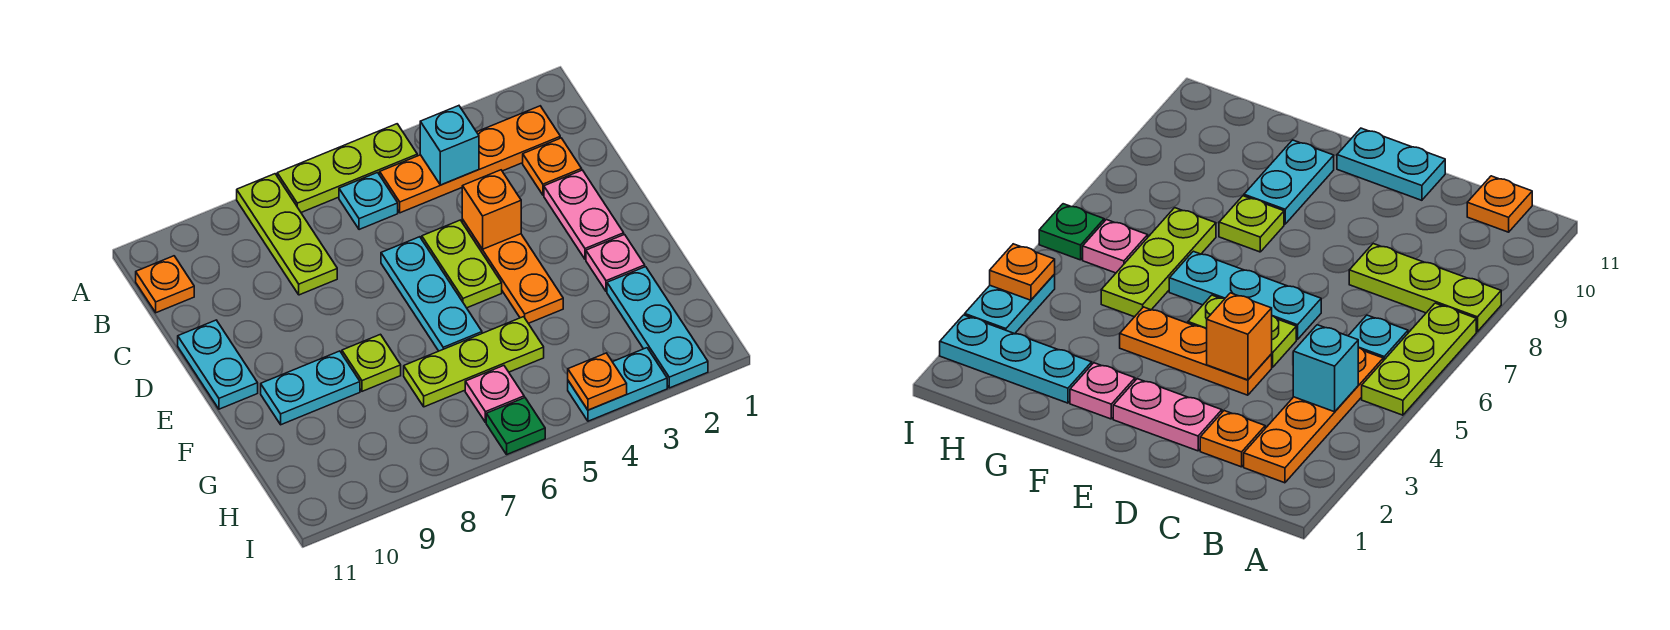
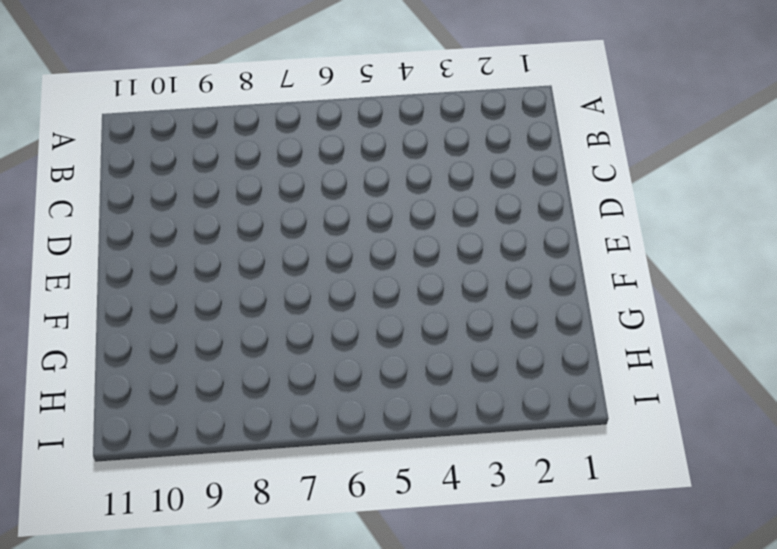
none -> lime 1x3 plate [277,124,417,212]
none -> lime 1x3 plate [237,174,337,295]
none -> orange 1x4 plate [380,106,560,213]

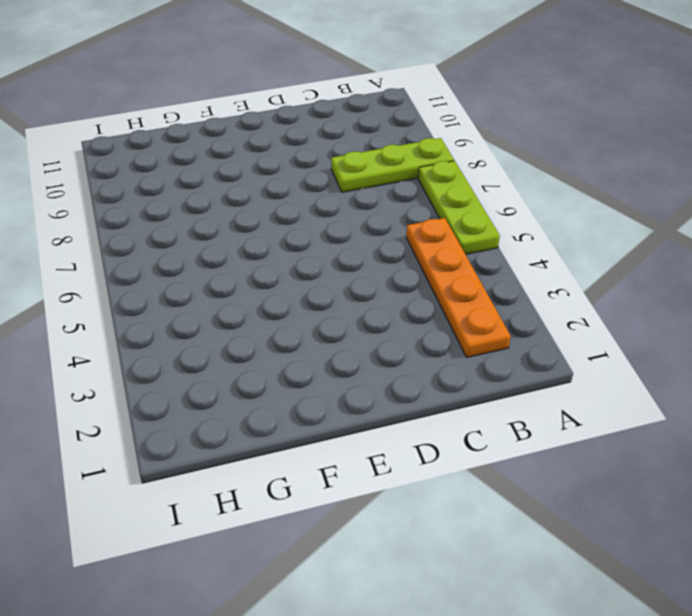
none -> cyan 1x1 plate [339,173,398,230]
none -> orange 1x1 plate [136,256,194,313]
none -> orange 1x1 plate [523,138,582,195]

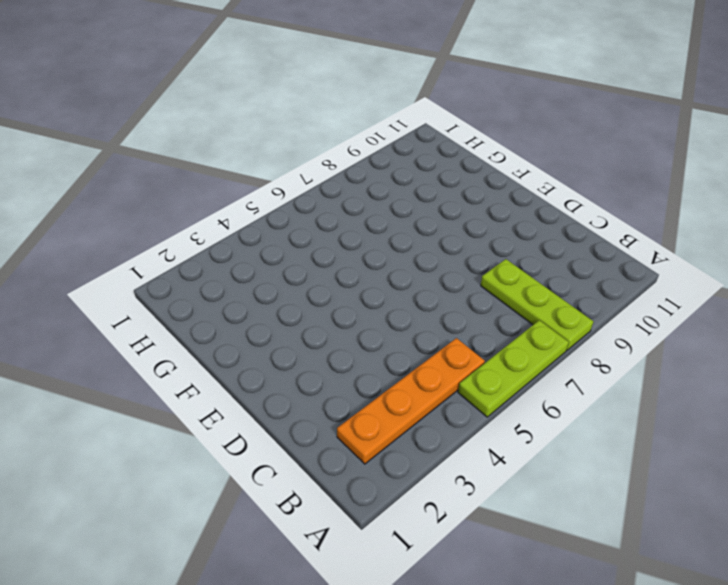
none -> cyan 1x1 plate [339,173,398,230]
none -> orange 1x1 plate [136,256,194,313]
none -> orange 1x1 plate [523,138,582,195]

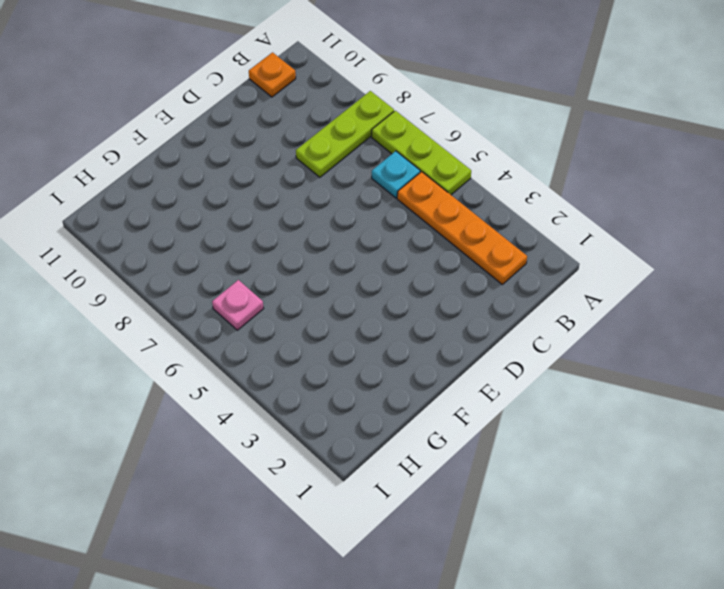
none -> orange 1x1 plate [523,138,582,195]
none -> pink 1x2 plate [544,170,624,259]
none -> orange 1x3 plate [462,220,563,323]

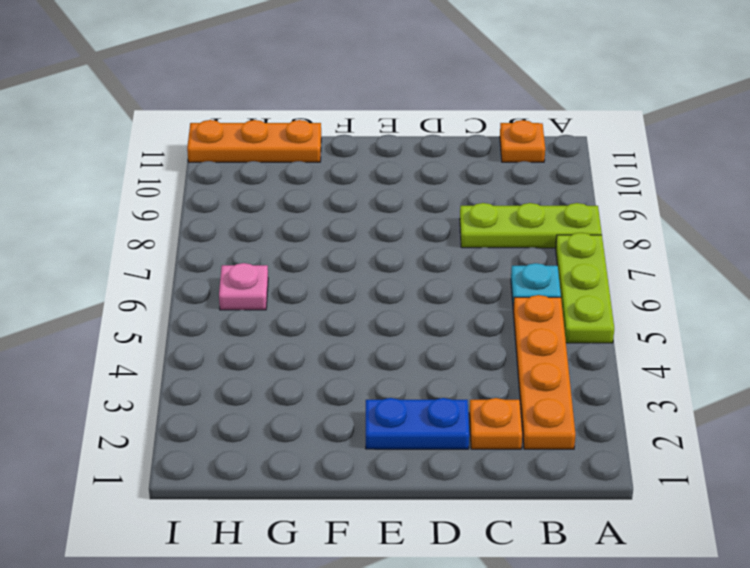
blue 1x2 plate [366,398,469,449] -> pink 1x2 plate [544,170,624,259]
orange 1x3 plate [187,120,321,162] -> orange 1x3 plate moved to [462,220,563,323]
none -> lime 1x2 plate [422,220,502,308]
none -> cyan 1x3 plate [381,237,482,351]
none -> cyan 1x2 plate [178,320,258,409]

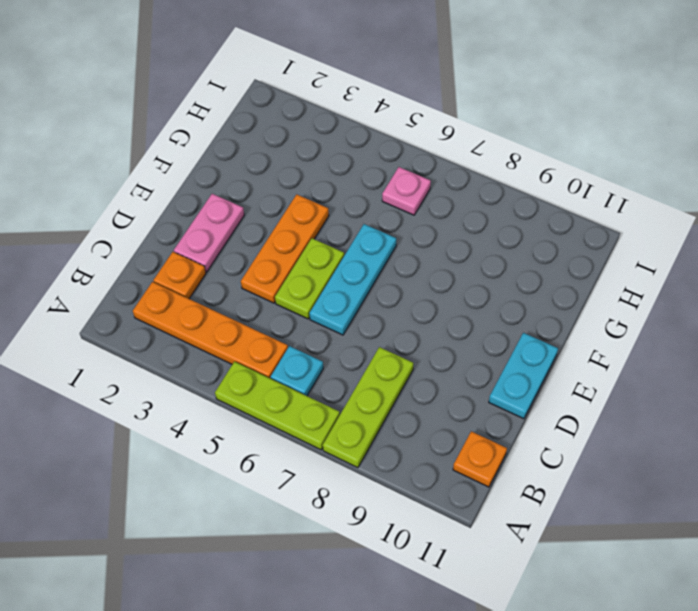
none -> pink 1x1 plate [586,235,645,292]
none -> lime 1x1 plate [342,334,401,391]
none -> cyan 1x2 plate [261,351,360,425]

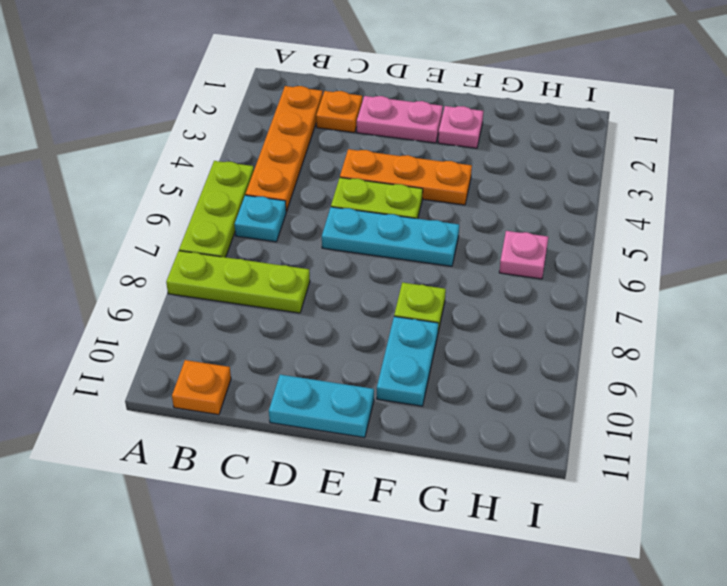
none -> cyan 1x3 plate [607,267,708,388]
none -> lime 1x3 plate [404,317,544,407]
none -> cyan 1x2 plate [568,348,667,421]

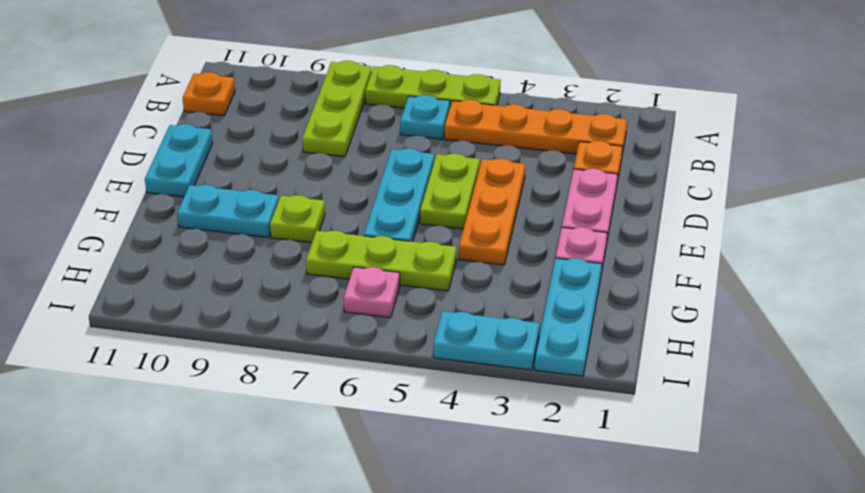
none -> green 1x1 plate [486,398,545,454]
none -> cyan 1x1 brick [420,106,479,185]
none -> orange 1x1 brick [462,170,521,249]

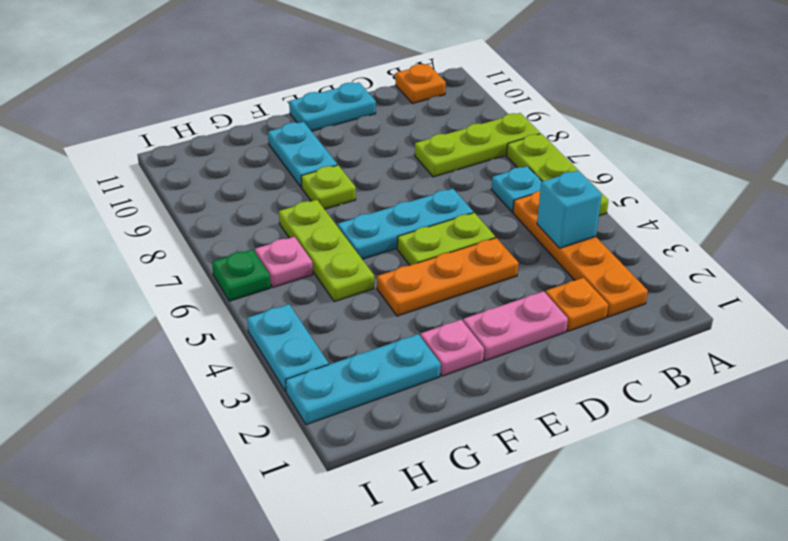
none -> orange 1x1 brick [462,170,521,249]
none -> orange 1x1 plate [568,353,627,410]

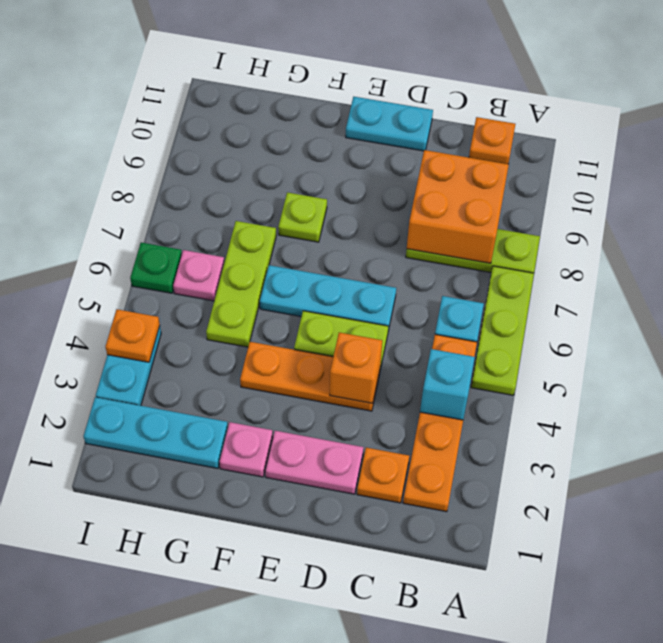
orange 2x2 brick [407,150,509,263] -> none
none -> cyan 1x2 plate [261,351,360,425]

